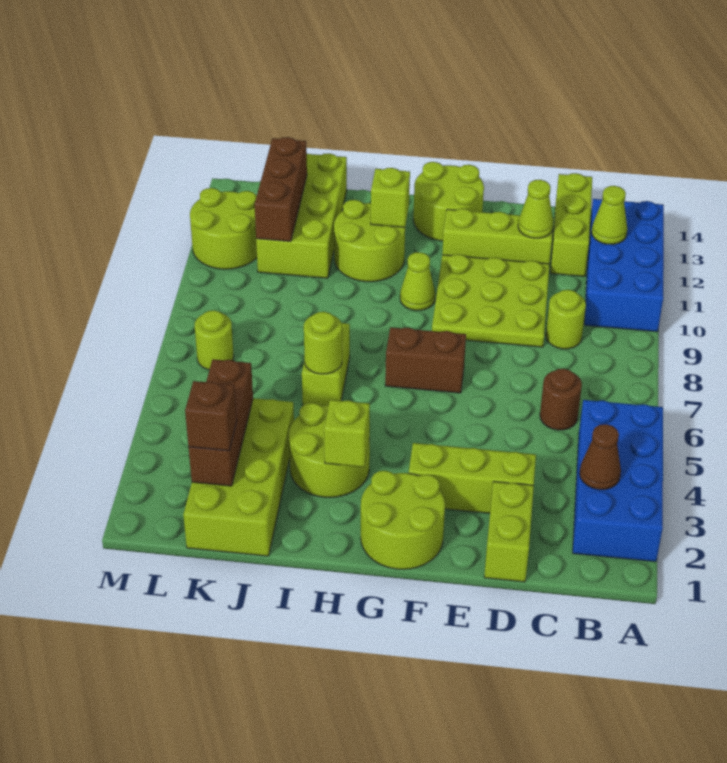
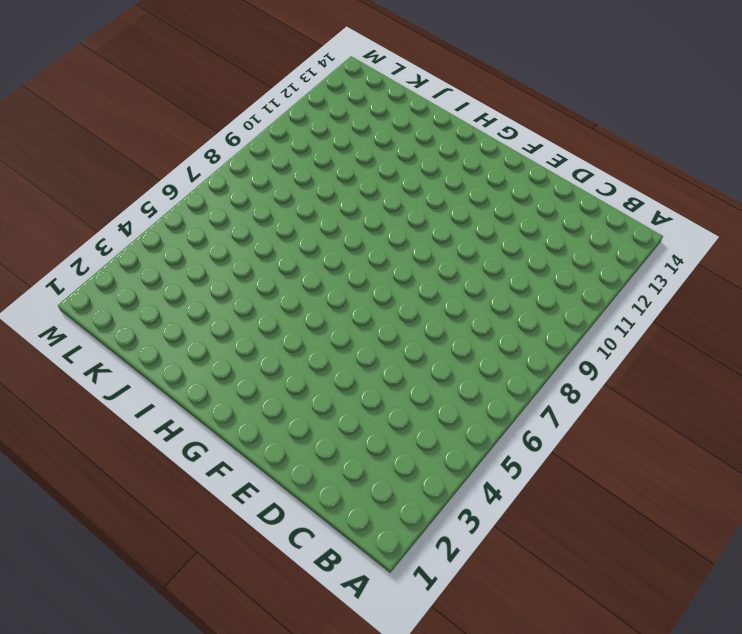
none -> blue 2x4 brick [573,400,663,562]
none -> blue 2x4 brick [584,199,664,332]
none -> brown 1x1 round brick [540,369,582,430]

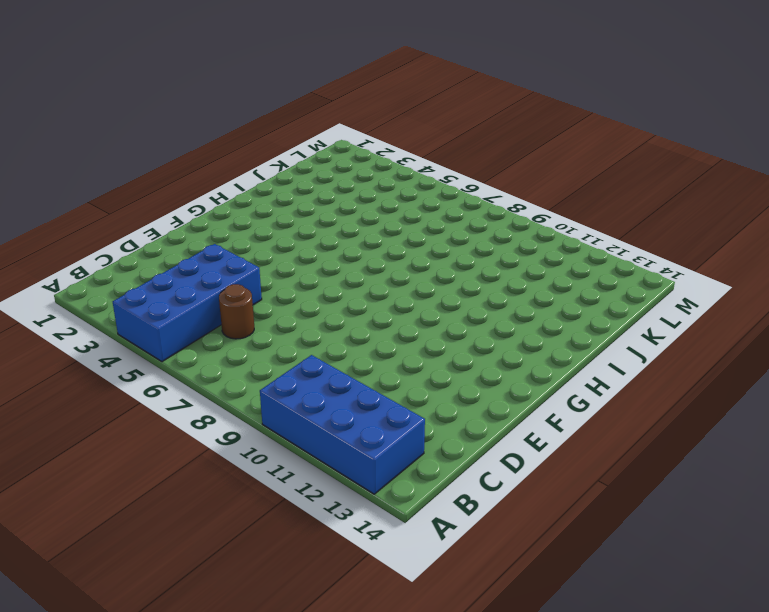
blue 2x4 brick [113,244,262,362] -> blue 2x4 brick turned to [573,400,663,562]
none -> lime 1x1 round brick [546,290,586,349]
none -> lime 1x3 brick [550,173,592,276]
none -> lime 1x2 brick [484,481,534,582]

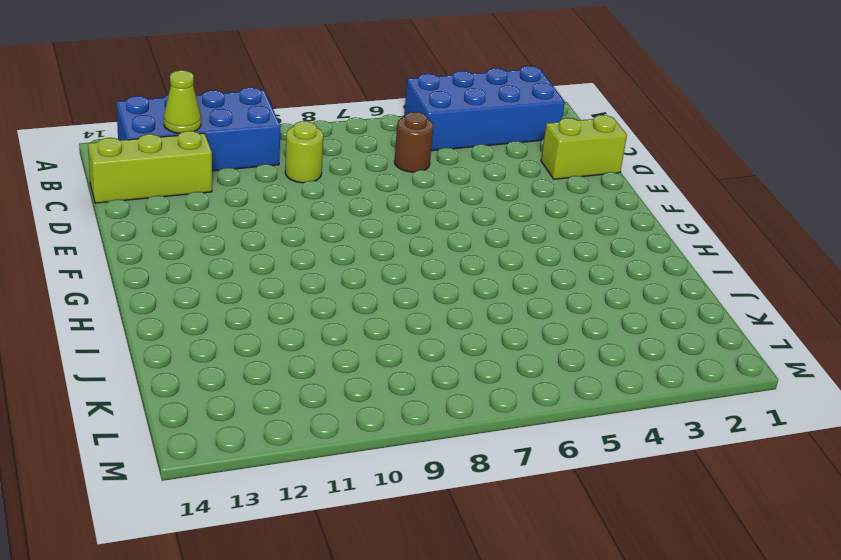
none -> lime 1x3 brick [409,443,536,513]
none -> lime 3x3 plate [432,254,550,347]
none -> lime 1x3 brick [442,209,554,264]

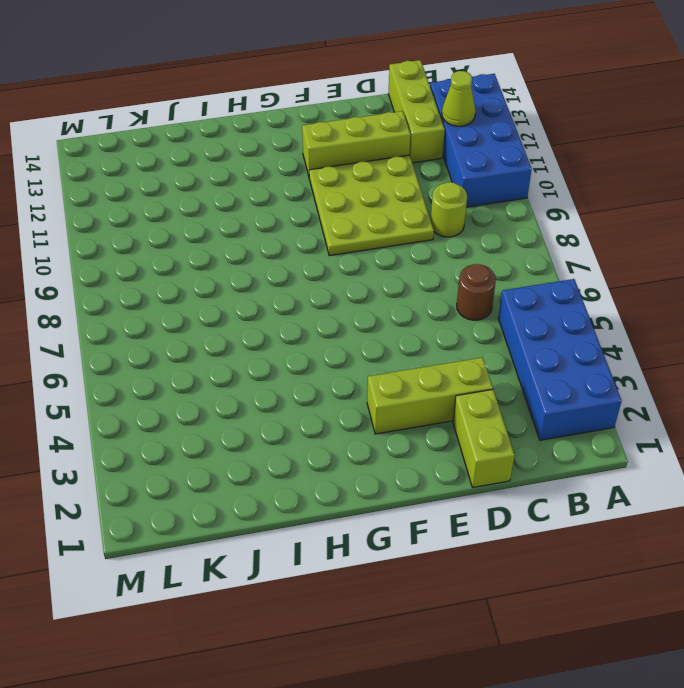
none -> lime 2x2 round brick [361,471,445,569]
none -> brown 1x2 brick [385,327,466,393]
none -> lime 2x2 round brick [413,162,484,241]

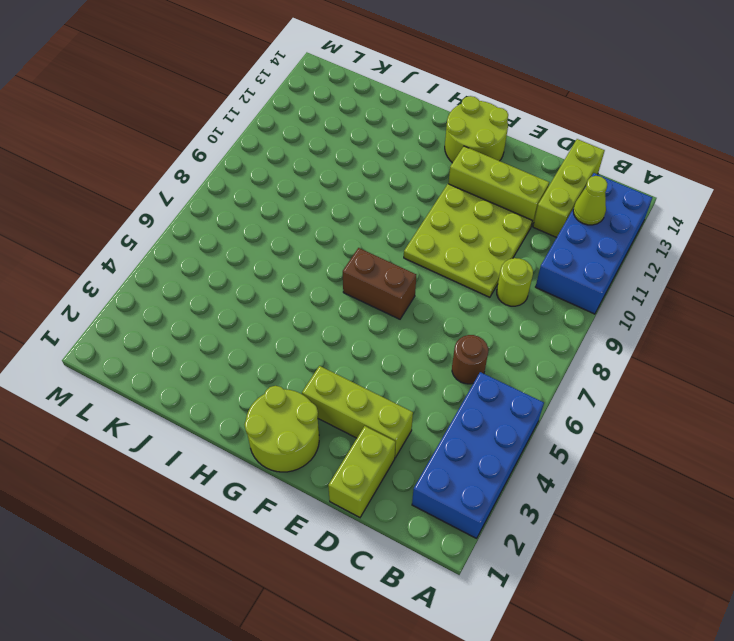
none -> lime 1x1 cone [400,252,435,311]
none -> lime 2x2 round brick [289,403,370,498]
none -> lime 2x2 round brick [334,200,405,282]

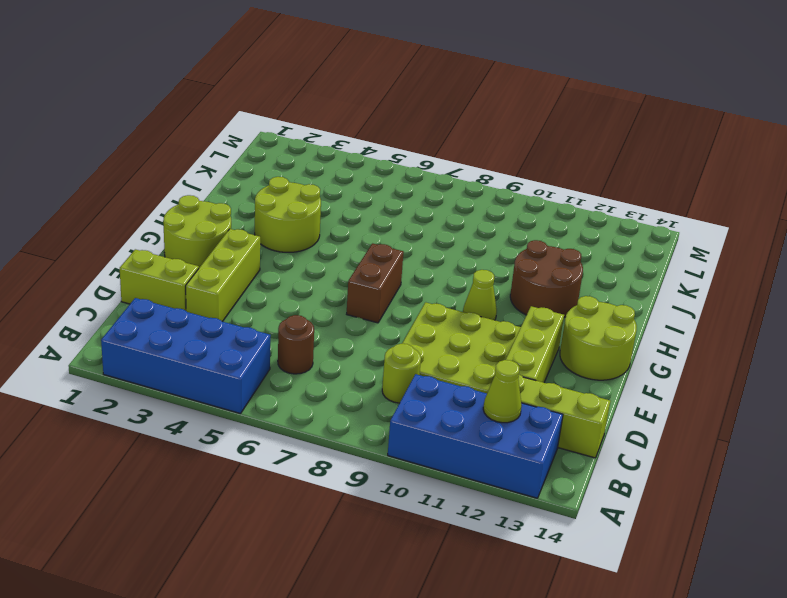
brown 2x2 round brick [510,240,583,317] -> lime 2x2 round brick [334,200,405,282]
none -> lime 1x2 brick [302,323,350,406]
none -> lime 2x4 brick [183,398,294,556]
none -> lime 2x4 brick [256,153,347,278]

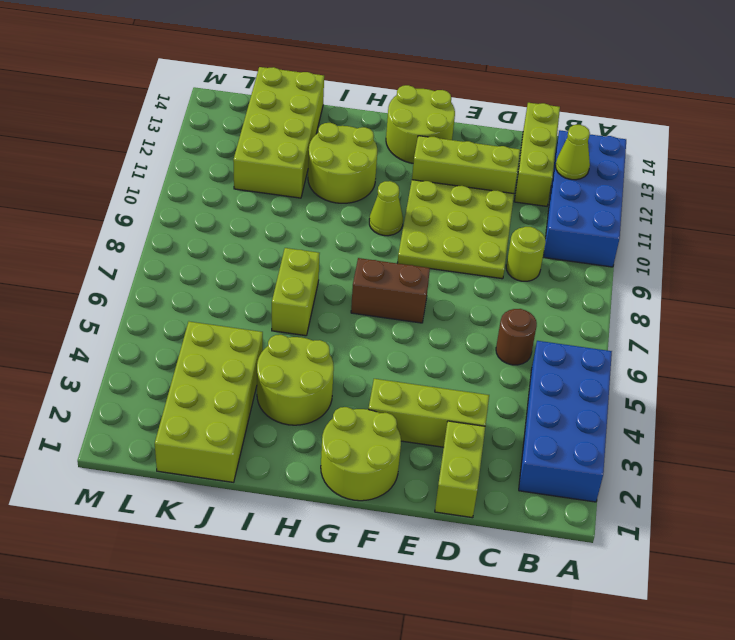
none -> lime 1x1 round brick [195,310,234,370]
none -> lime 2x2 round brick [190,188,257,269]
none -> brown 1x1 cone [580,424,621,490]

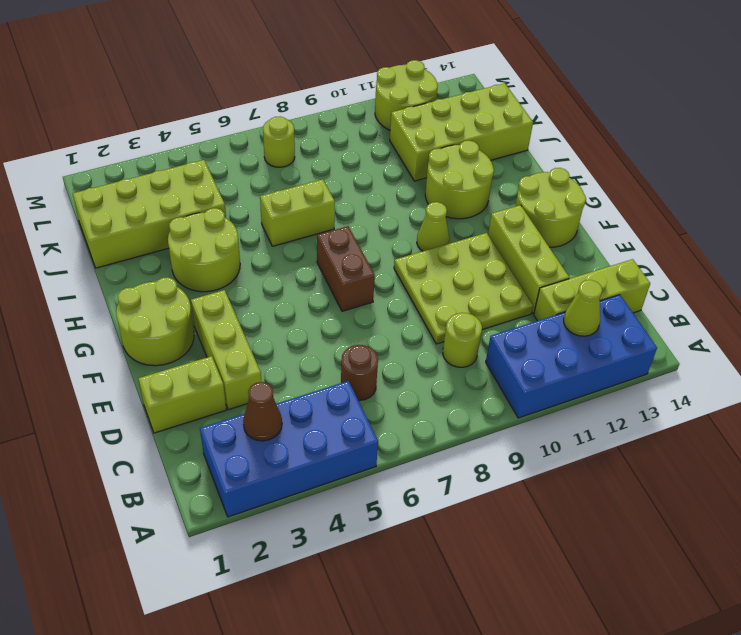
none -> lime 1x1 cone [518,180,553,238]
none -> lime 1x1 brick [324,400,370,467]
none -> lime 1x1 brick [371,168,410,227]

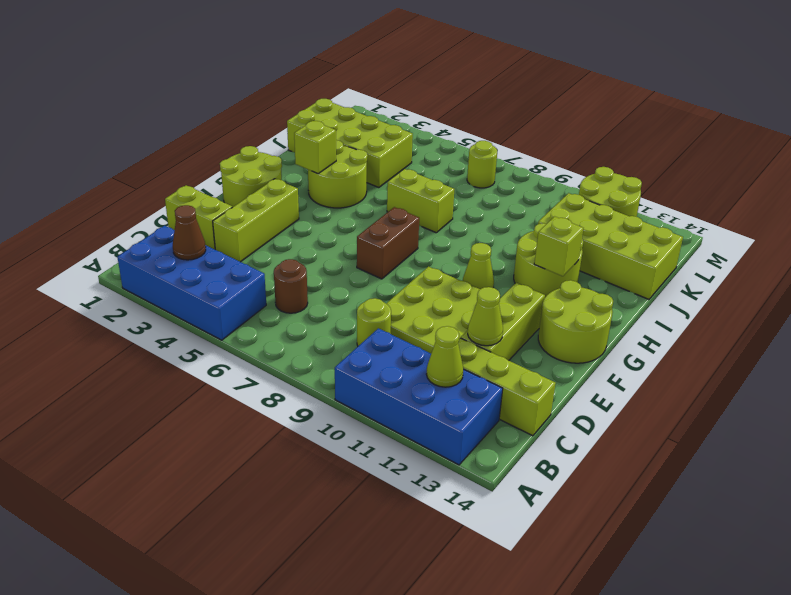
none -> lime 1x1 round brick [304,312,342,374]
none -> brown 1x3 brick [188,359,253,486]
none -> brown 1x3 brick [255,137,307,242]

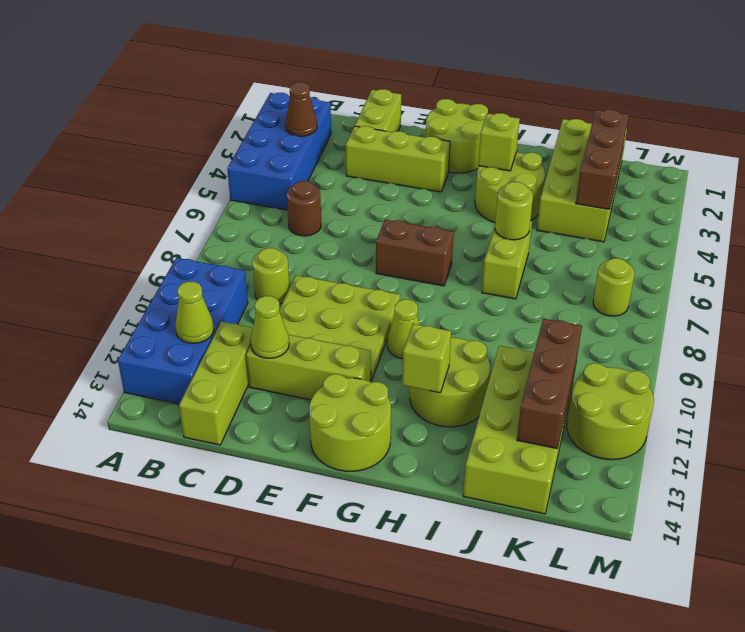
none -> brown 1x1 brick [185,381,237,451]

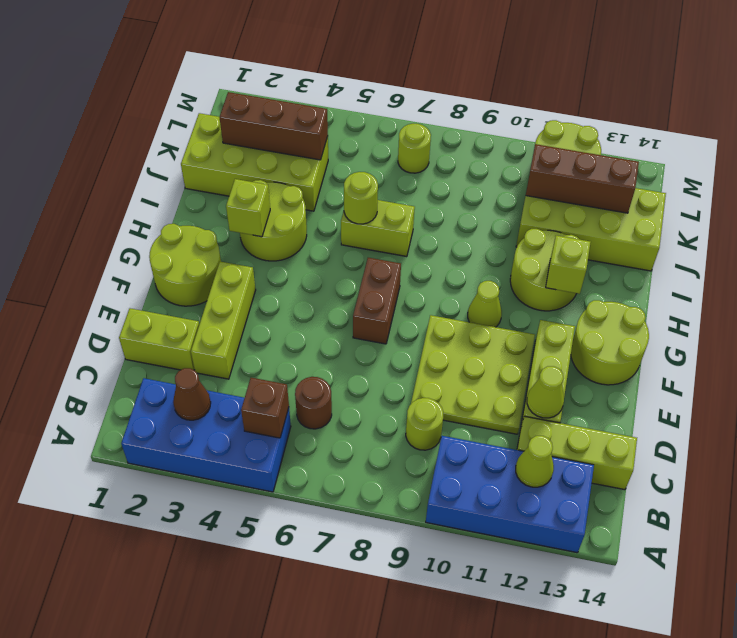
brown 1x1 brick [241,378,289,438] -> brown 1x1 brick moved to [185,381,237,451]

